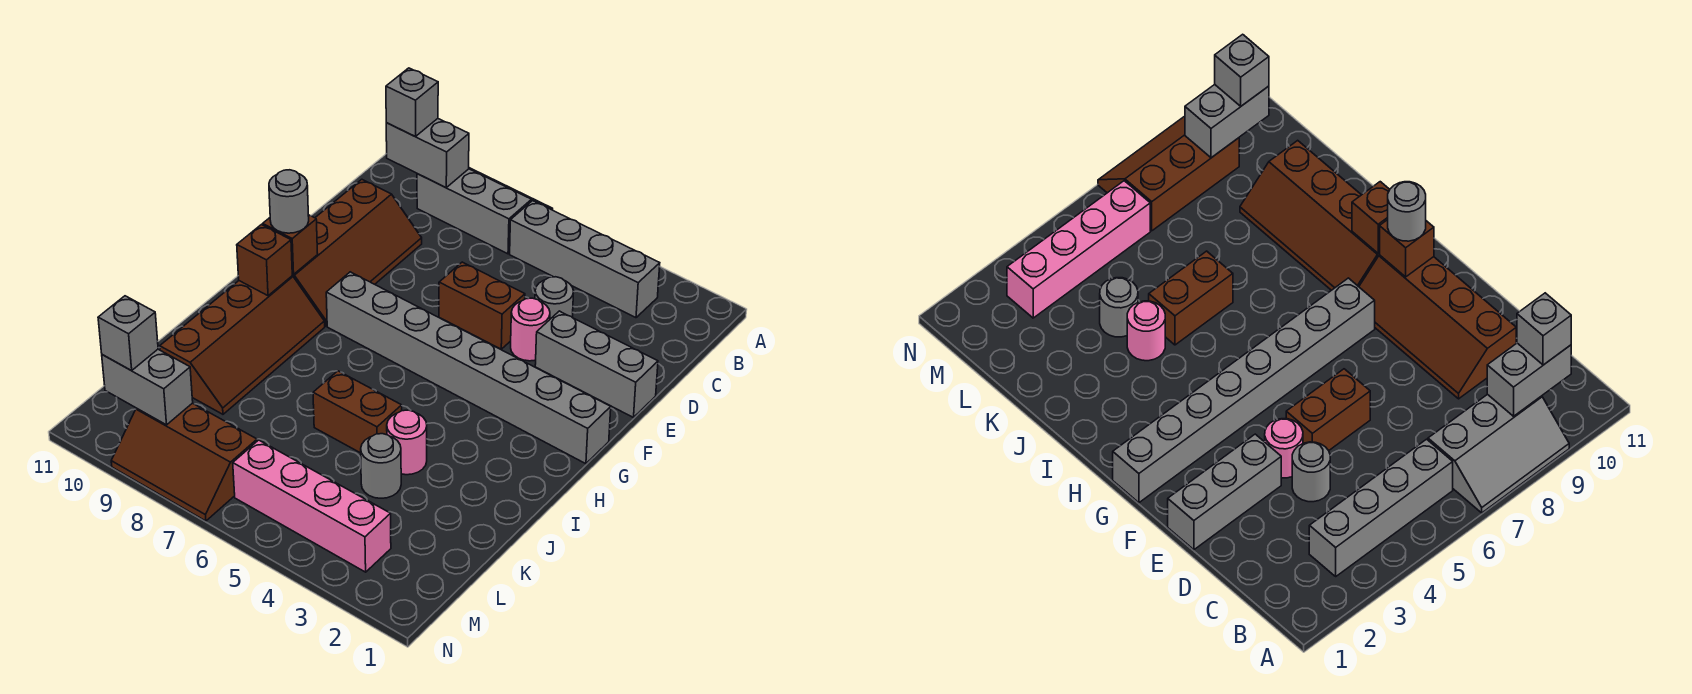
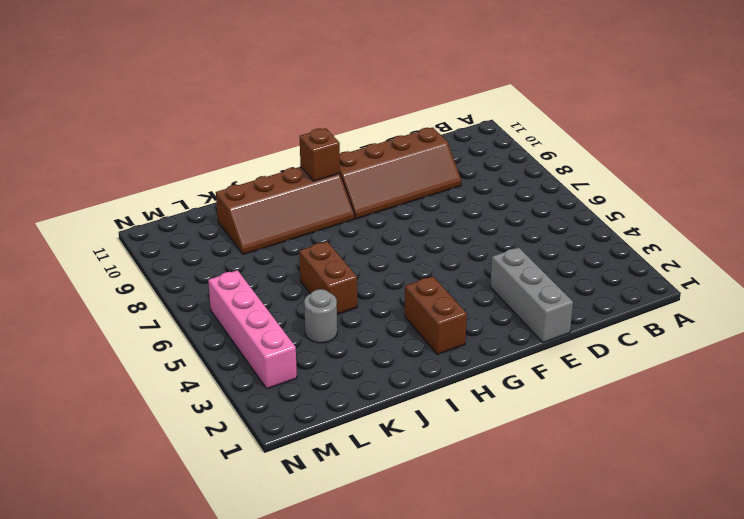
brown 1x2 brick [405,276,467,354] -> brown 1x2 brick moved to [439,262,525,349]
none -> grey 2x3 slope [417,168,553,254]
none -> grey 1x4 brick [510,201,660,318]
none -> grey 1x1 round brick [535,277,574,319]

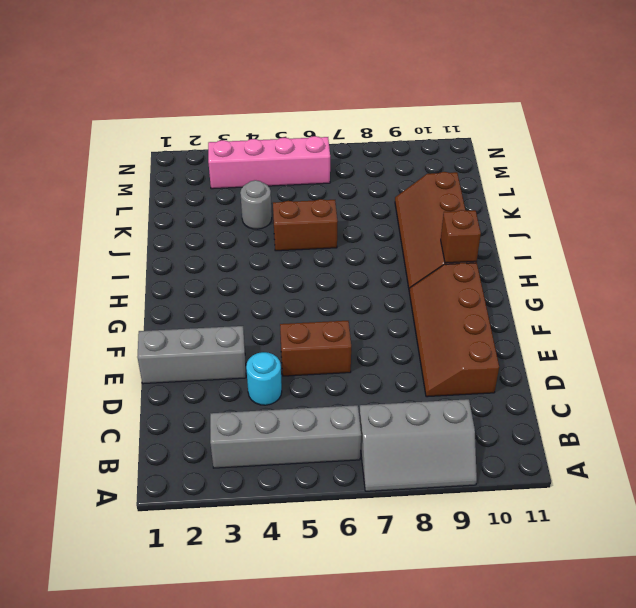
cyan 1x1 round brick [246,352,282,405] -> grey 1x1 round brick [535,277,574,319]
none -> pink 1x1 round brick [511,298,550,361]
none -> grey 1x8 brick [326,272,611,464]
none -> pink 1x1 round brick [387,410,427,475]

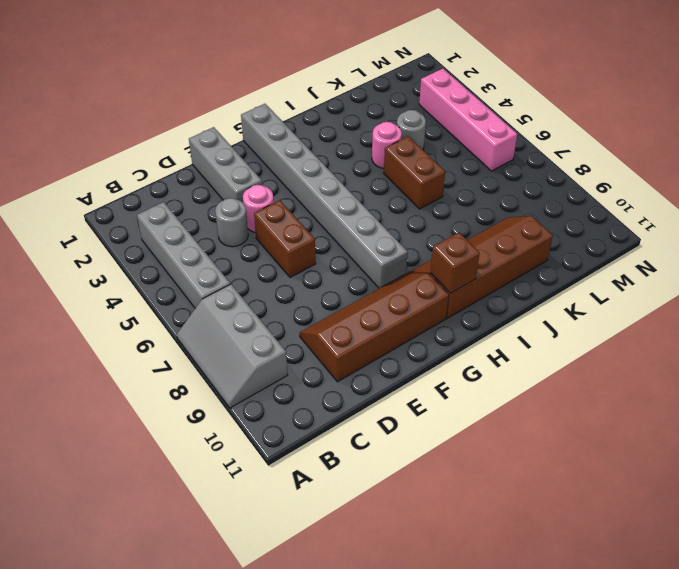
none -> brown 2x3 slope [111,403,257,521]
none -> grey 1x2 brick [386,119,469,188]
none -> brown 1x1 brick [263,215,318,274]

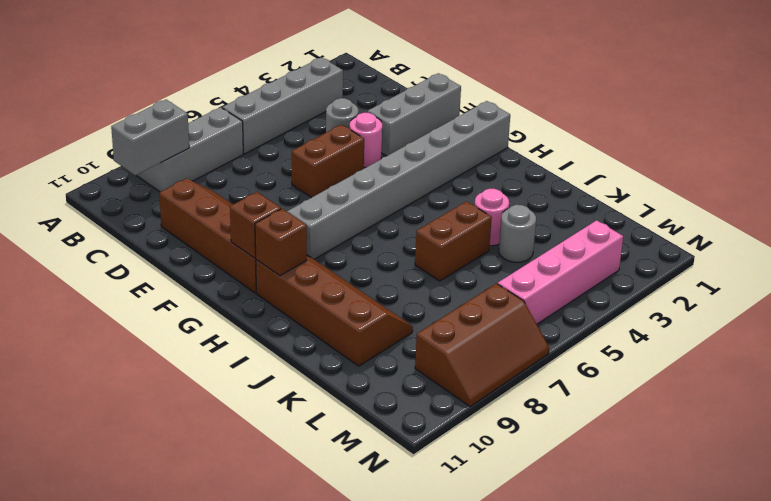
none -> grey 1x2 brick [102,349,193,425]
none -> grey 1x1 brick [386,68,438,136]
none -> grey 1x1 round brick [269,170,309,233]

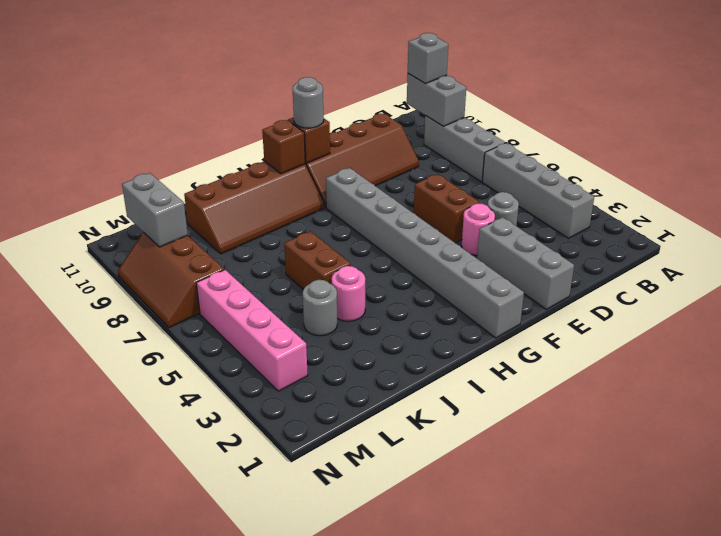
none -> grey 1x1 brick [98,296,158,371]

